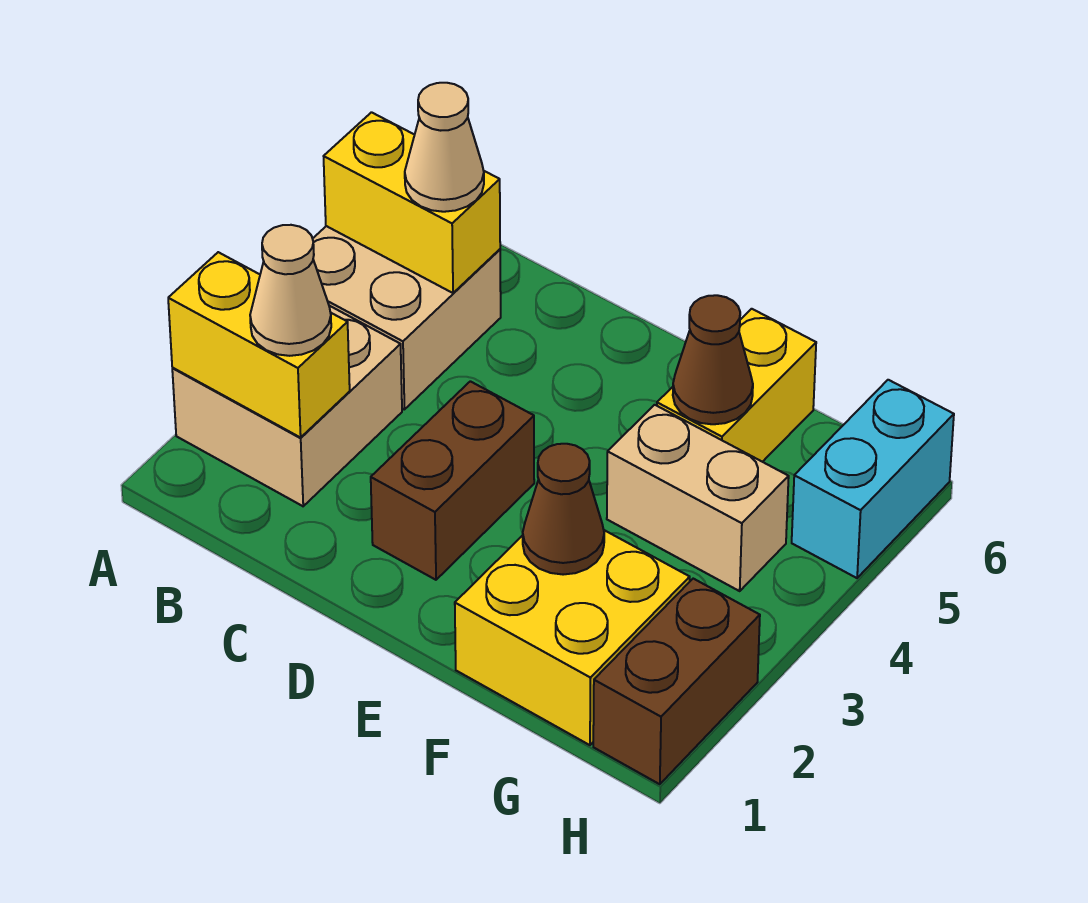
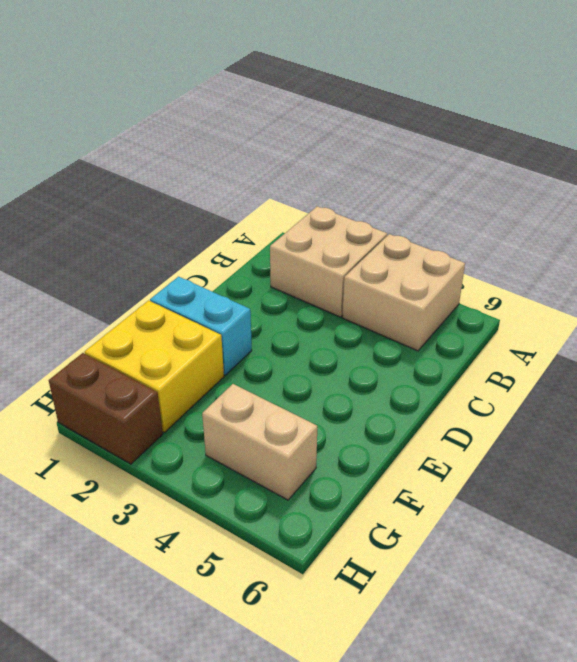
cyan 1x2 brick [150,277,252,375] -> cyan 1x2 brick moved to [792,380,954,578]
tan 1x2 brick [202,384,317,500] -> tan 1x2 brick turned to [607,405,789,591]
none -> brown 1x2 brick [371,381,534,580]
none -> yellow 1x2 brick [657,309,816,462]
none -> yellow 1x2 brick [168,252,350,438]

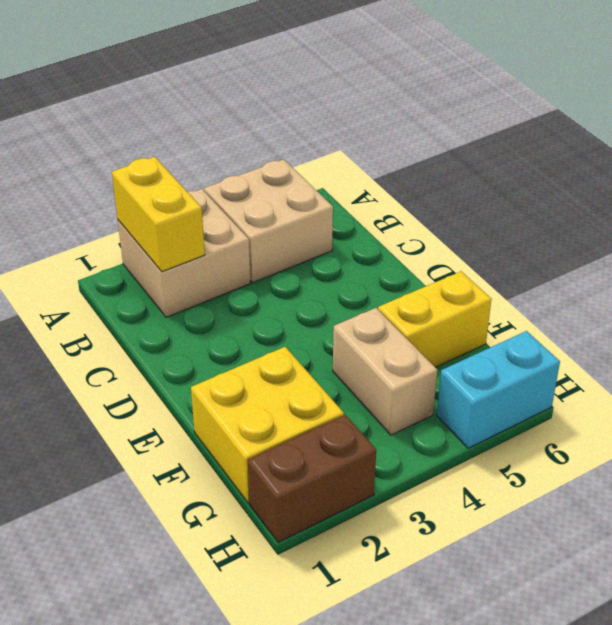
none -> brown 1x2 brick [371,381,534,580]
none -> yellow 1x2 brick [324,112,500,293]
none -> brown 1x1 cone [523,444,604,575]

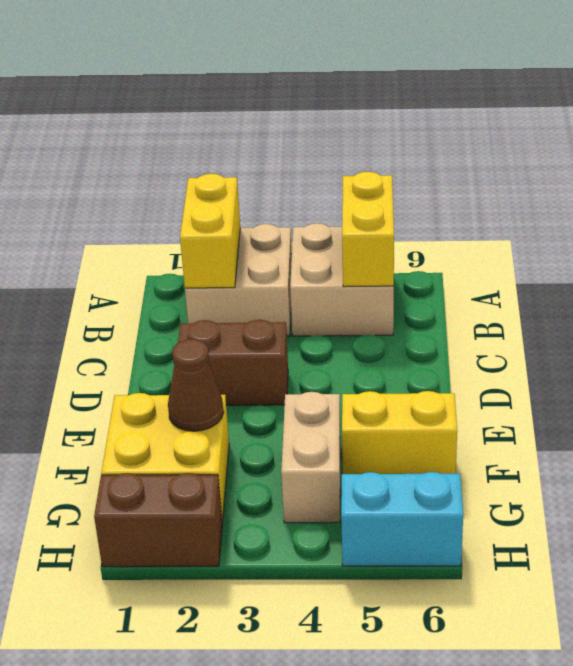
none -> brown 1x1 cone [673,295,753,424]
none -> tan 1x1 cone [250,225,331,356]
none -> tan 1x1 cone [405,83,484,212]

